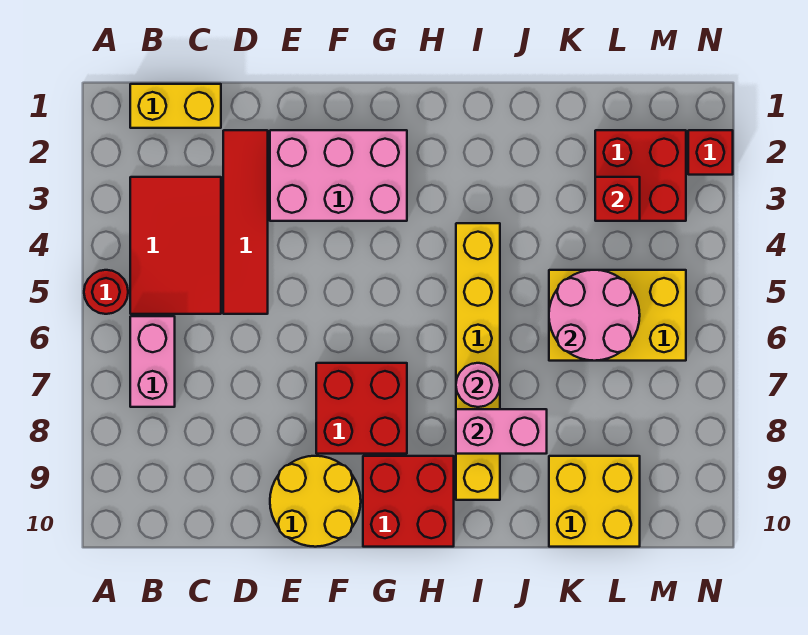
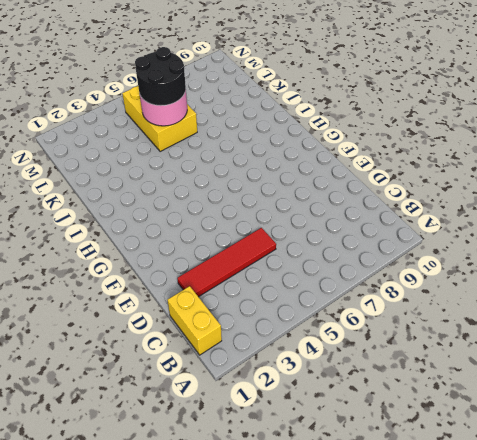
black 2x2 round brick [135,47,186,106] -> none
none -> red 1x1 round brick [84,270,128,314]
none -> red 2x3 tile [130,177,221,314]
none -> pink 1x2 brick [130,316,175,407]

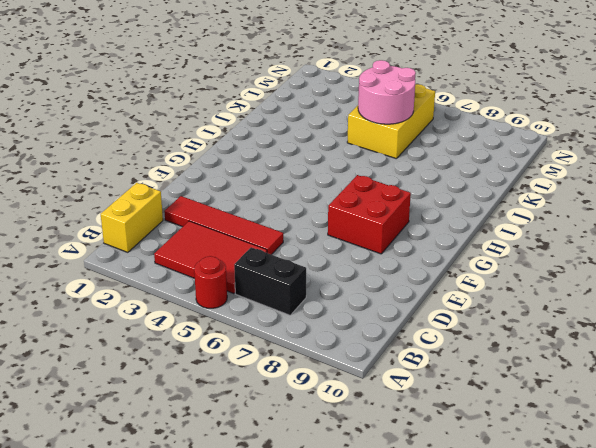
black 1x2 brick [234,247,306,315] -> pink 1x2 brick [130,316,175,407]
none -> pink 2x3 brick [270,130,407,221]
none -> yellow 2x2 round brick [270,456,361,547]
none -> red 2x2 brick [363,456,454,547]

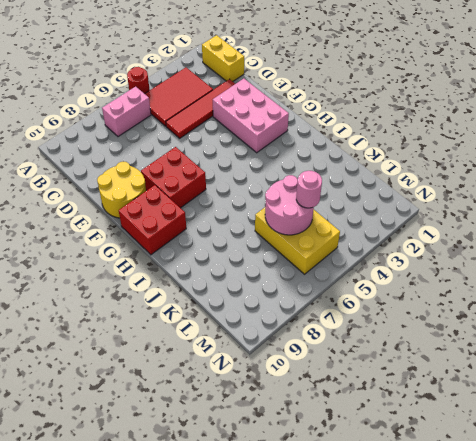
pink 1x1 round brick [296,171,322,208] -> pink 1x1 round brick moved to [456,363,500,407]
none -> yellow 1x6 brick [456,223,500,500]
none -> yellow 2x2 brick [549,456,640,547]
none -> red 2x2 brick [595,130,686,221]

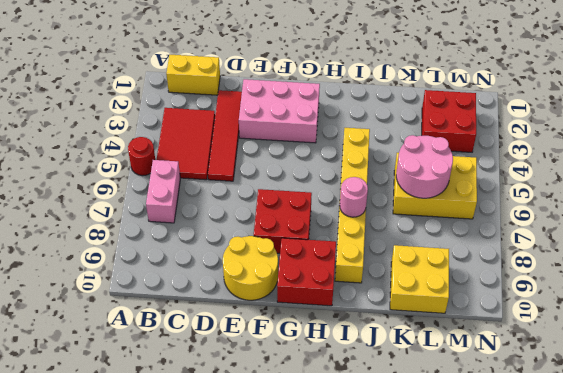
none -> red 1x1 brick [688,130,733,175]
none -> pink 1x2 brick [456,409,547,454]
none -> red 1x1 brick [595,177,640,221]

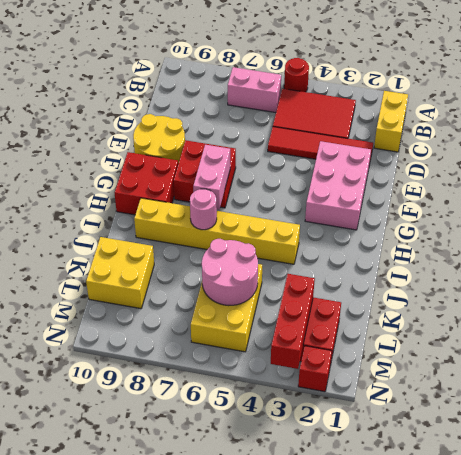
pink 1x2 brick [193,145,230,210] -> pink 1x2 brick moved to [456,409,547,454]
red 1x3 brick [271,274,315,369] -> red 1x1 brick [595,177,640,221]

